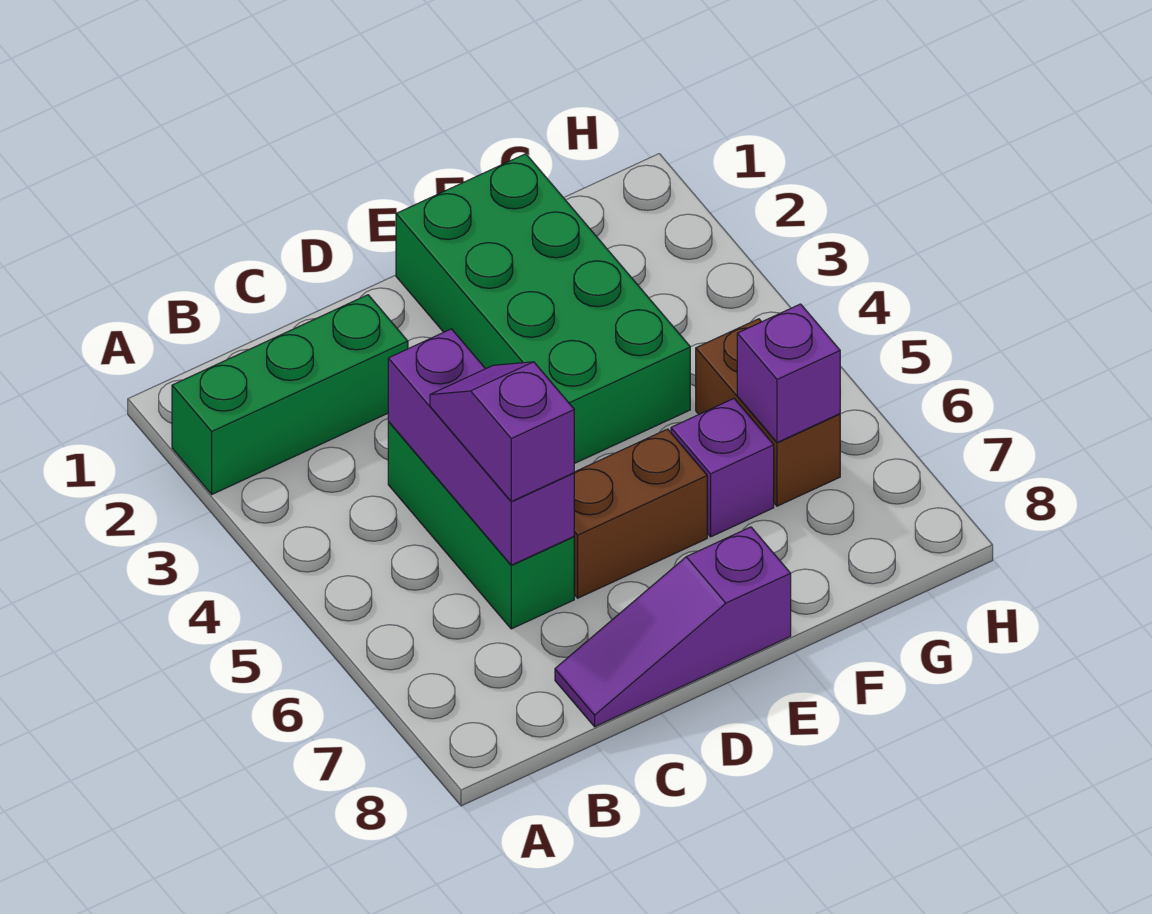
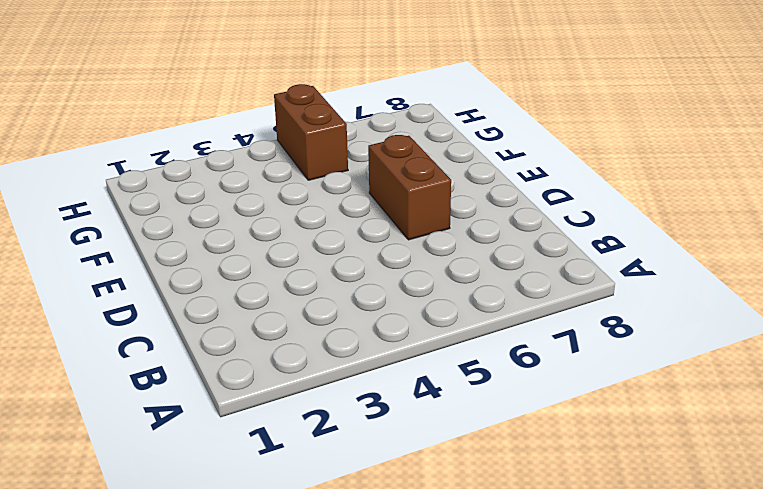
brown 1x2 brick [274,84,348,180] -> brown 1x2 brick turned to [696,319,840,506]
none -> green 1x3 brick [172,295,408,494]
none -> green 1x3 brick [388,422,574,629]

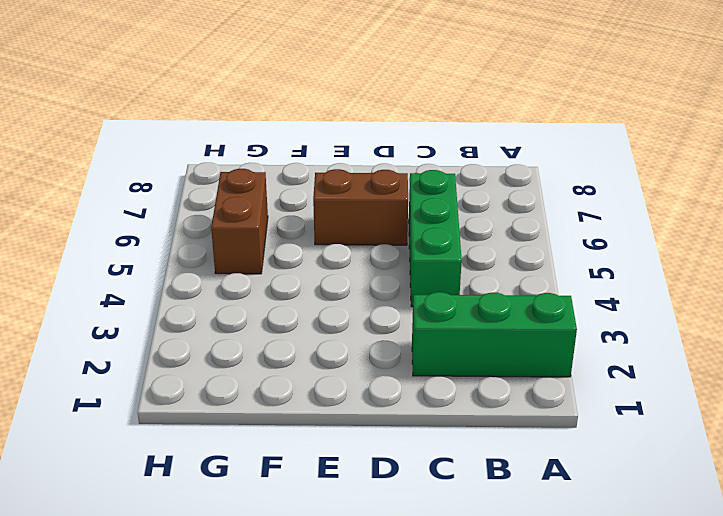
none -> purple 1x3 slope [555,527,791,727]
none -> green 2x4 brick [396,154,690,464]

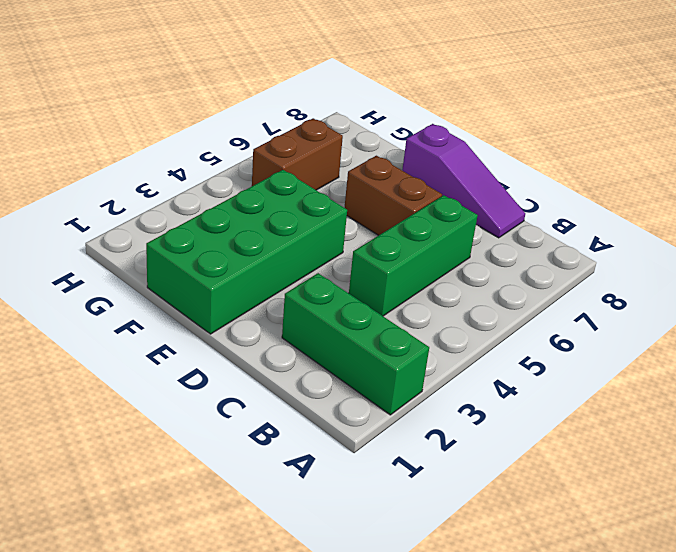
none -> purple 1x1 brick [671,399,774,537]
none -> purple 1x3 brick [388,329,574,565]

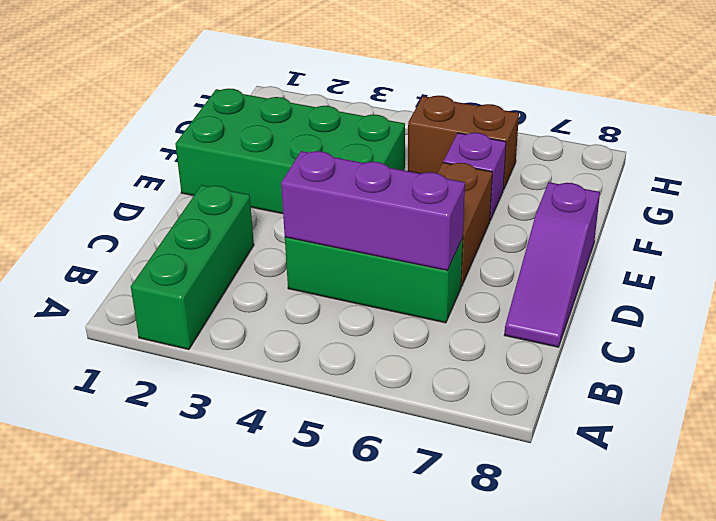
none -> purple 1x1 brick [737,304,840,443]
none -> purple 1x2 slope [430,362,574,501]

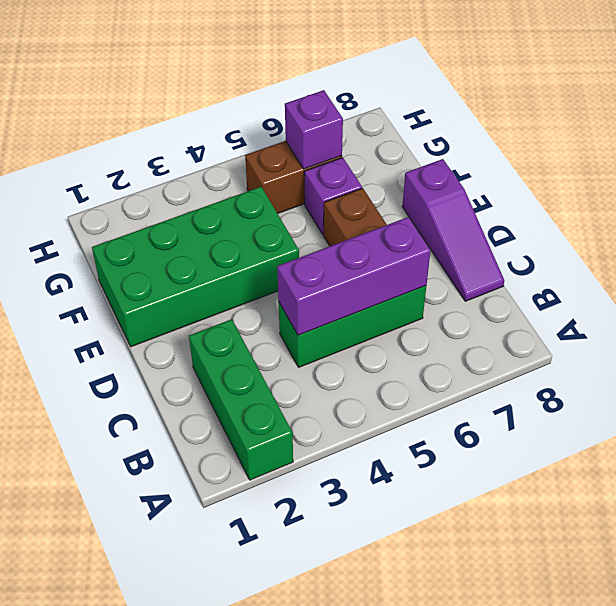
none -> purple 1x2 slope [430,362,574,501]

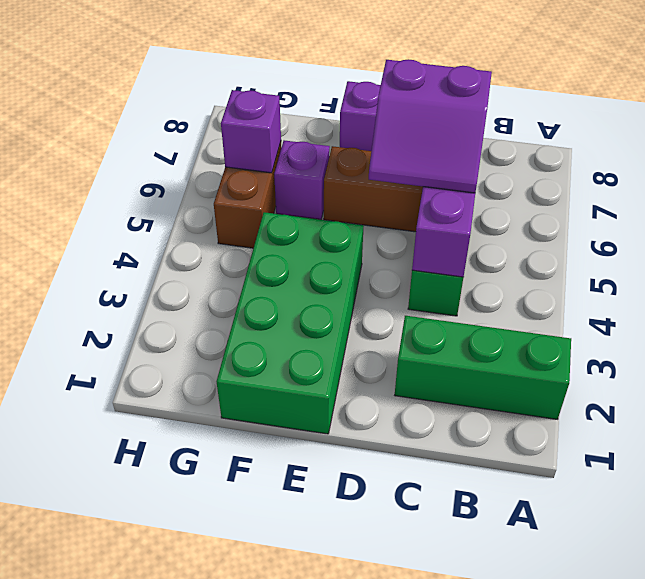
purple 2x2 slope [369,59,492,193] -> purple 1x2 slope [430,362,574,501]

